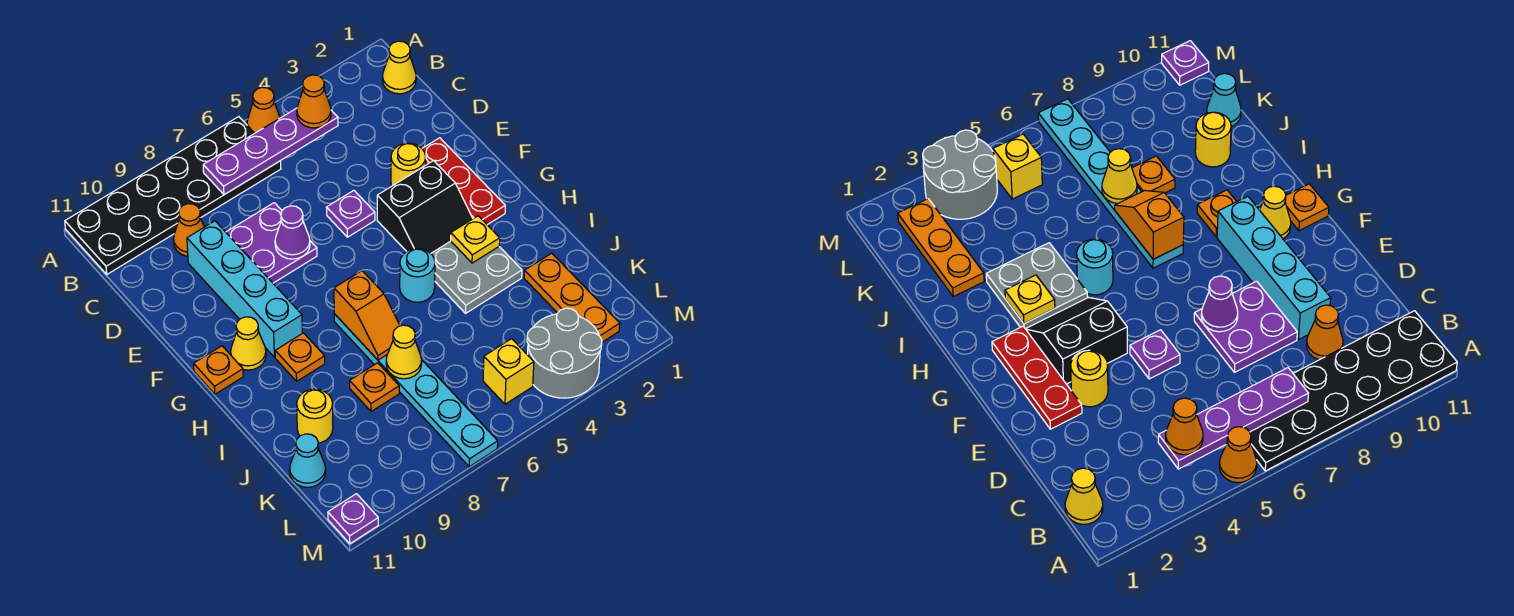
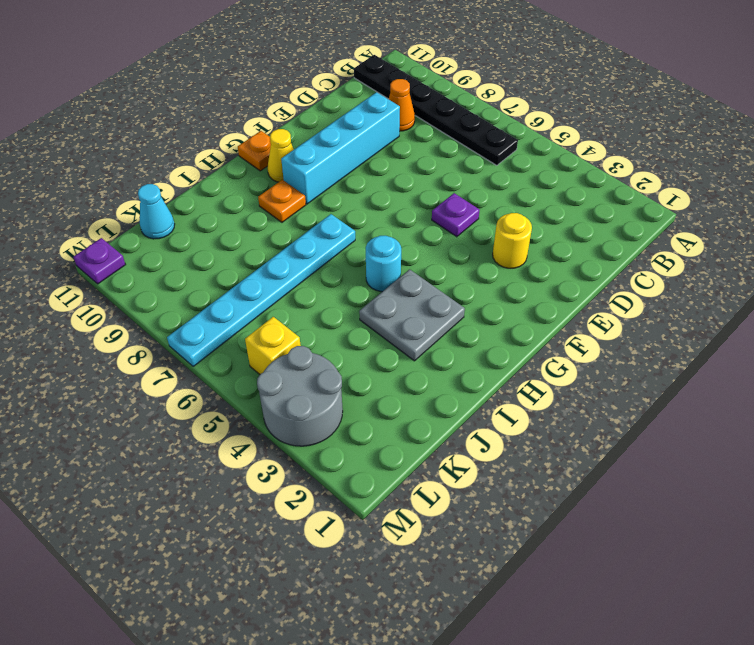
black 1x6 plate [354,55,518,165] -> black 2x6 plate [65,117,281,274]
none -> orange 1x1 cone [247,87,280,133]
none -> yellow 1x1 cone [382,41,416,94]
none -> purple 2x2 plate [226,203,317,283]

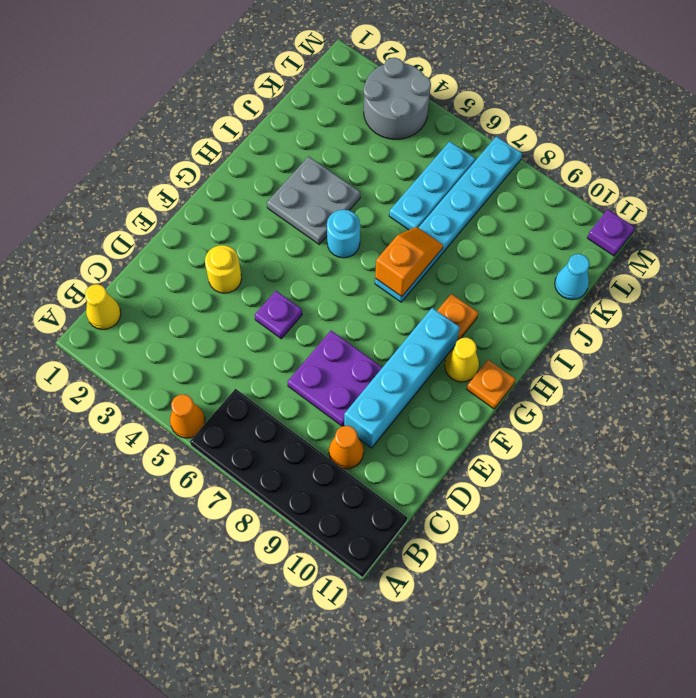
cyan 1x3 plate [389,141,475,230] -> none
none -> red 1x3 plate [422,138,505,225]
none -> black 2x2 slope [377,161,473,253]
none -> orange 1x3 plate [524,253,620,342]

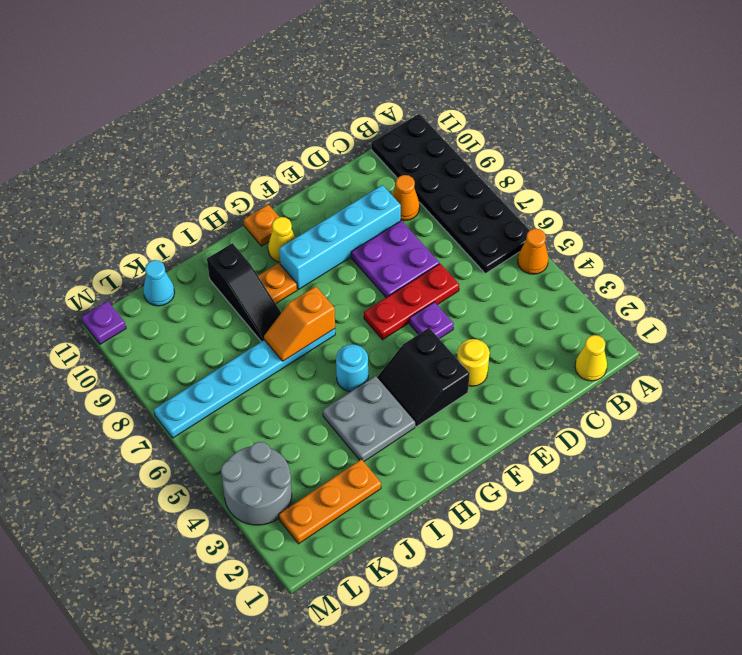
red 1x3 plate [364,264,459,340] -> red 1x3 plate moved to [422,138,505,225]
black 1x3 slope [207,243,281,342] -> none
none -> orange 1x1 plate [350,363,399,412]
none -> yellow 1x1 round brick [297,389,333,443]
none -> yellow 1x1 brick [483,339,534,404]

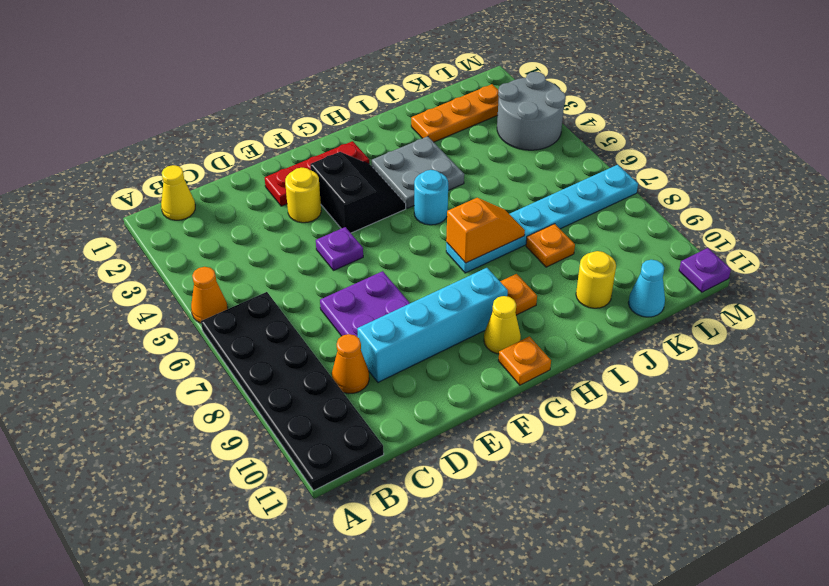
none -> yellow 1x1 brick [483,339,534,404]
none -> purple 1x4 plate [203,108,338,195]
none -> purple 1x1 cone [275,206,310,259]

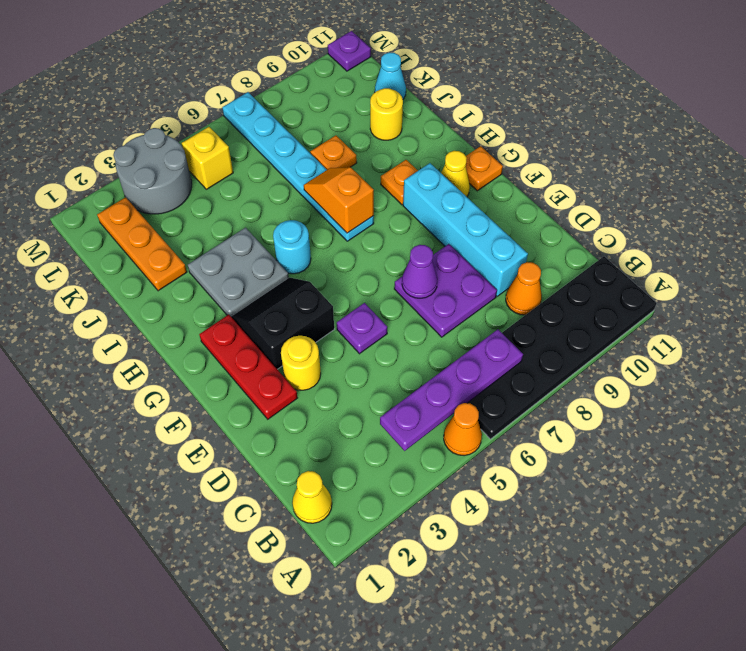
none -> yellow 1x1 plate [451,216,500,263]
none -> yellow 1x1 cone [386,325,422,379]
none -> orange 1x1 cone [297,75,331,128]

